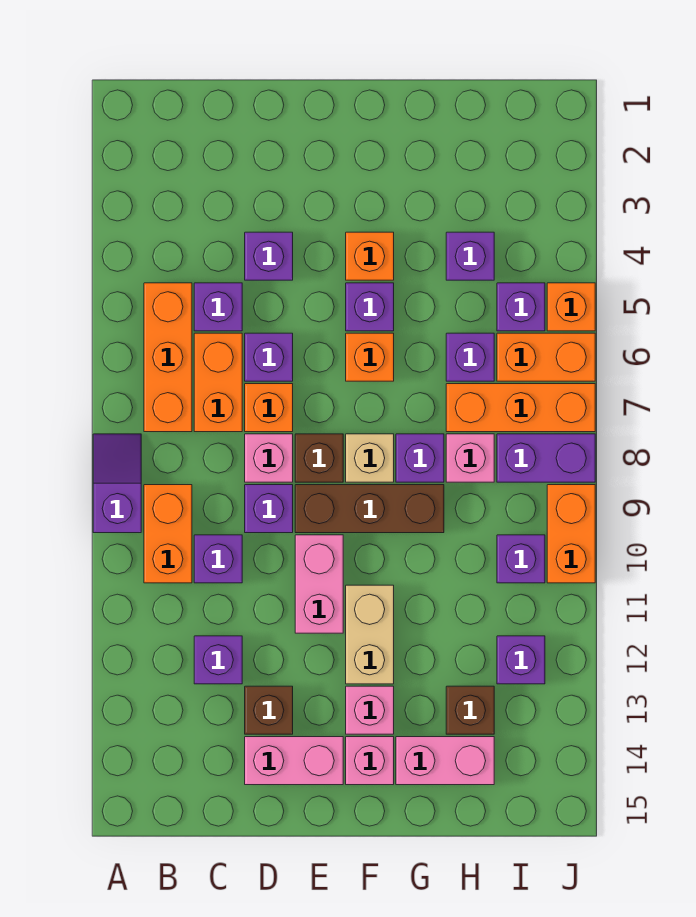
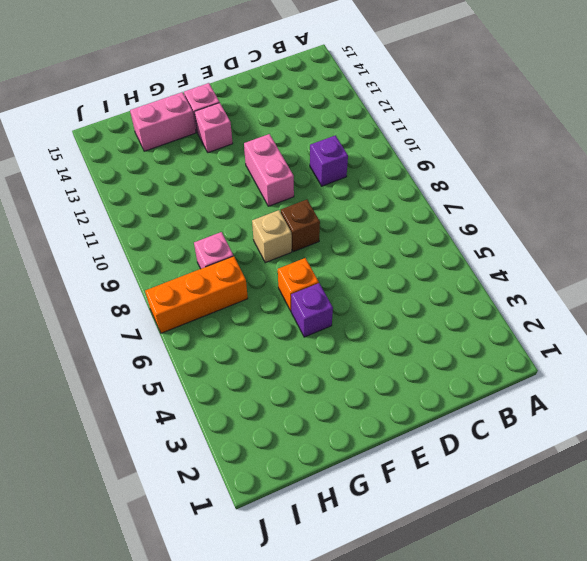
none -> purple 1x2 slope [93,434,141,533]
none -> orange 1x3 brick [144,283,192,432]
none -> orange 1x2 brick [144,485,192,583]
none -> purple 1x1 brick [194,283,242,331]

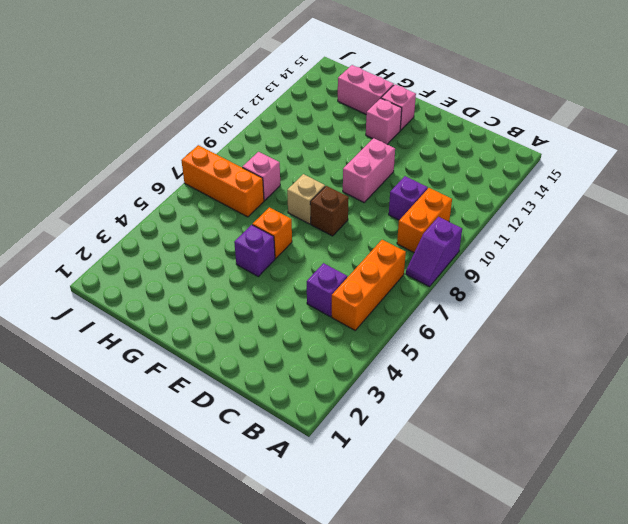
none -> orange 1x2 brick [194,333,242,432]
none -> purple 1x1 brick [194,636,242,684]
none -> purple 1x1 brick [245,232,293,280]
none -> purple 1x1 brick [245,333,293,381]

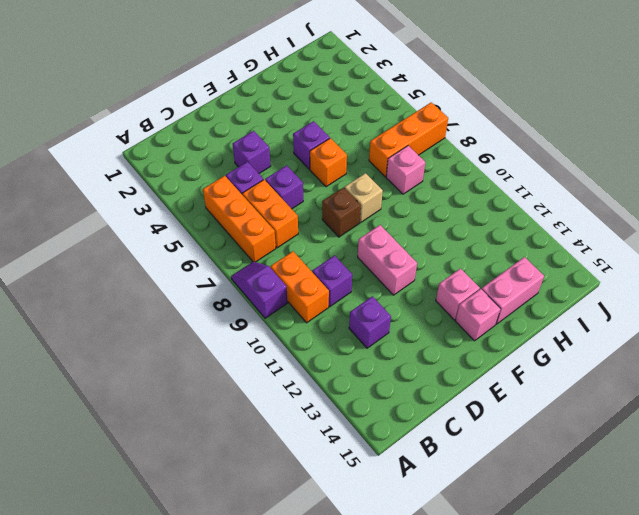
none -> orange 1x1 brick [245,384,293,432]
none -> pink 1x1 brick [245,434,293,482]
none -> purple 1x1 brick [245,485,293,533]
none -> brown 1x1 brick [245,686,293,734]

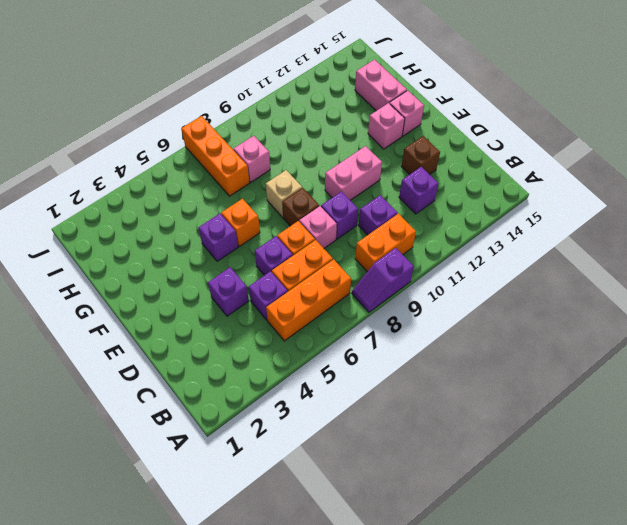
none -> pink 1x2 brick [245,737,343,785]
none -> brown 1x3 brick [295,485,444,533]
none -> orange 1x1 brick [346,232,394,280]
none -> tan 1x2 brick [346,585,394,684]

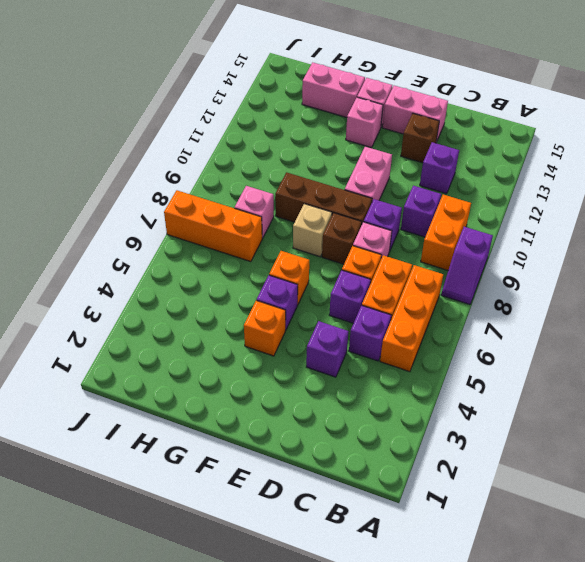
none -> tan 1x2 brick [346,585,394,684]
none -> purple 1x1 brick [396,434,444,482]
none -> purple 1x1 brick [446,232,494,280]
none -> purple 1x1 brick [446,333,494,381]

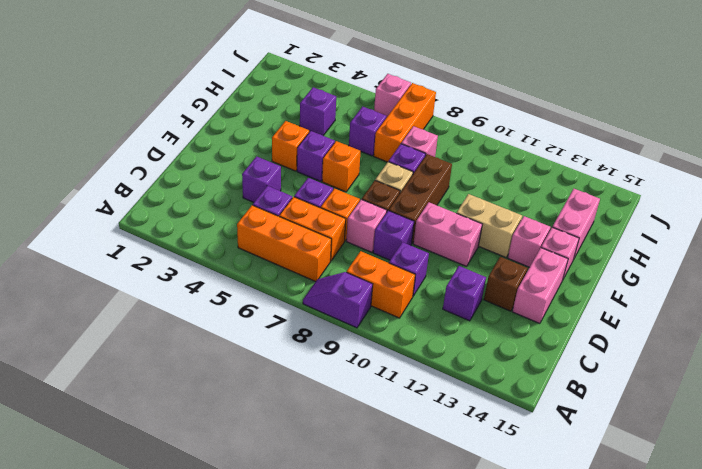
pink 1x1 brick [374,74,411,118] -> orange 1x2 brick [497,333,595,381]
none -> brown 1x1 brick [446,686,494,734]
none -> purple 1x1 brick [497,283,545,331]
none -> purple 1x2 brick [497,434,595,482]
none -> purple 1x1 brick [497,535,545,583]

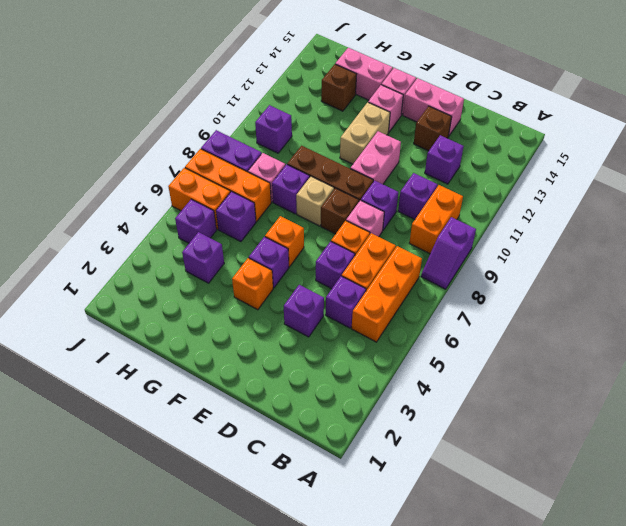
none -> purple 1x1 brick [497,636,545,684]
none -> orange 1x1 brick [547,283,595,331]
none -> orange 1x2 brick [547,485,595,583]

